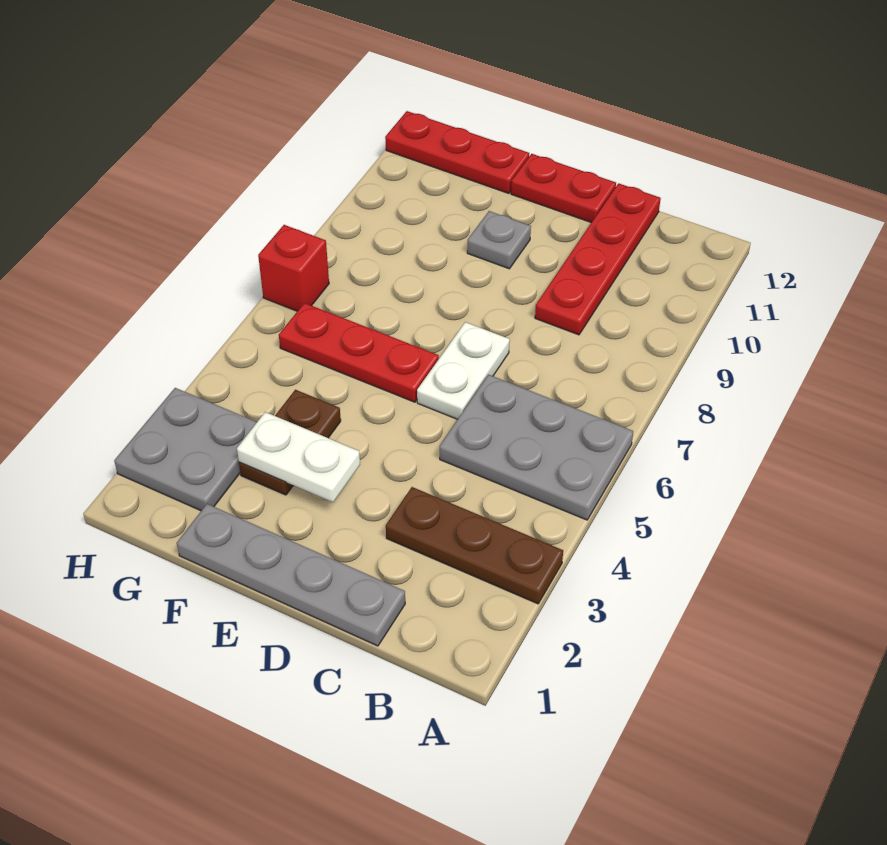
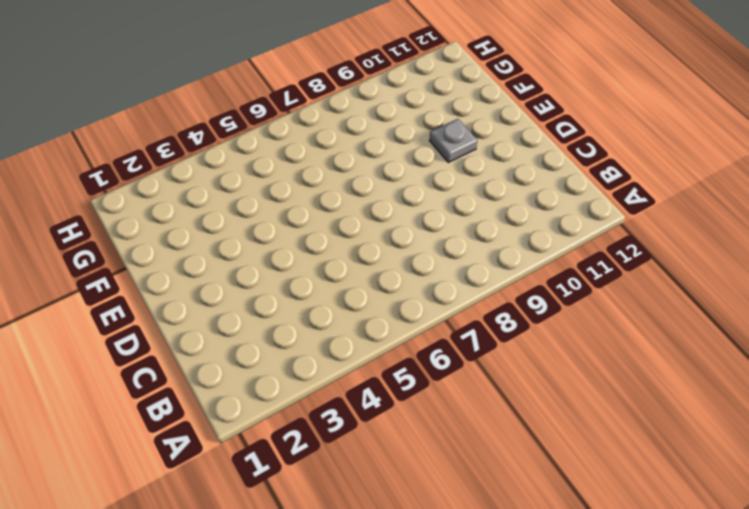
none -> brown 1x3 plate [386,487,563,604]
none -> grey 2x3 plate [440,375,633,520]
none -> grey 1x4 plate [177,504,405,646]

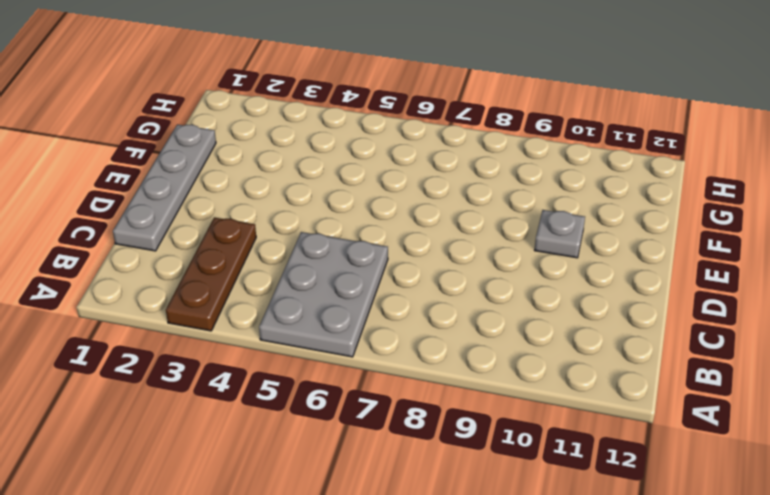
none -> red 1x4 plate [535,183,661,335]
none -> white 1x2 plate [417,322,510,419]
none -> red 1x2 plate [511,154,616,223]

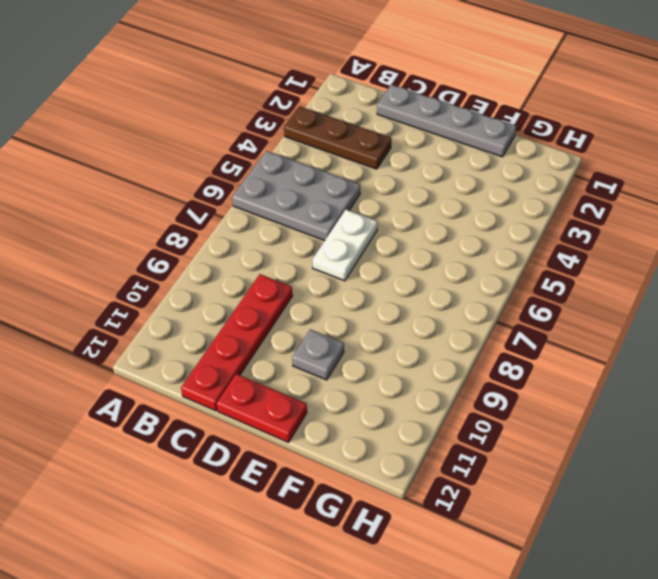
none -> red 1x3 plate [279,303,439,402]
none -> brown 1x2 plate [239,390,341,495]
none -> red 1x3 plate [385,111,529,193]

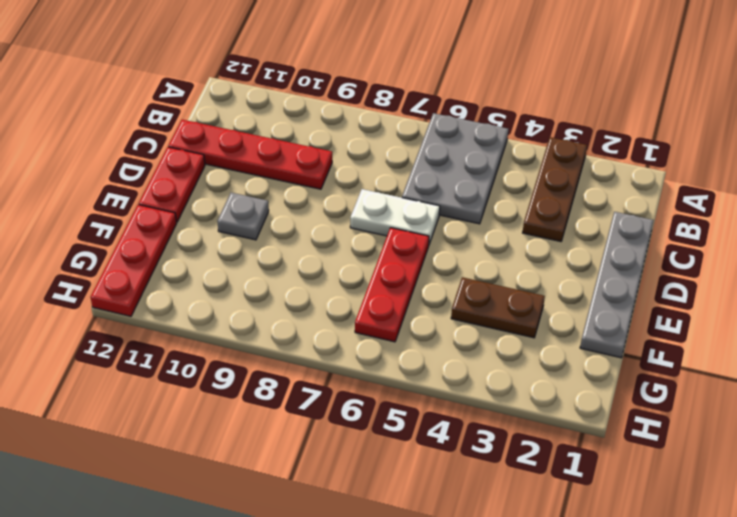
none -> grey 2x2 plate [114,388,257,511]
none -> red 1x1 brick [258,225,329,311]
none -> white 1x2 plate [237,412,360,502]

